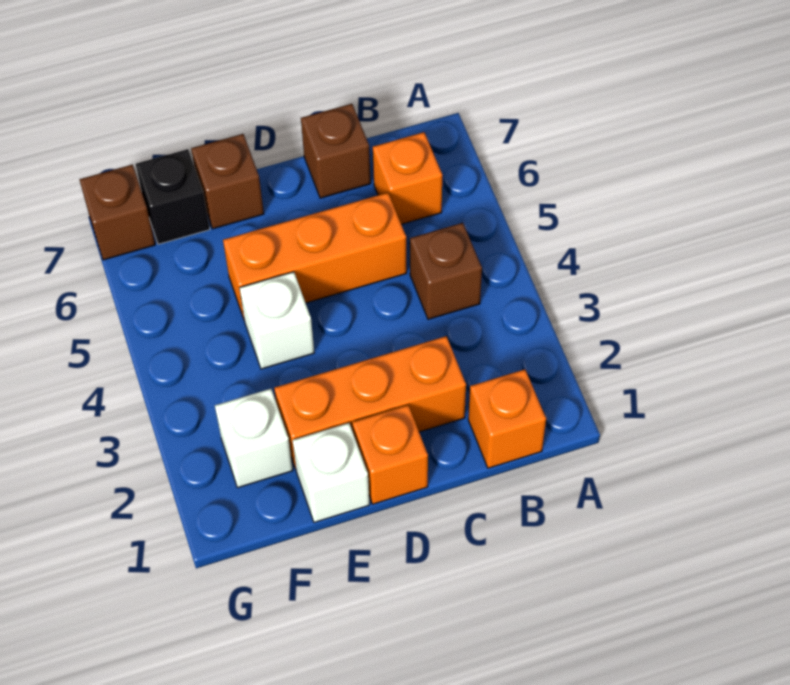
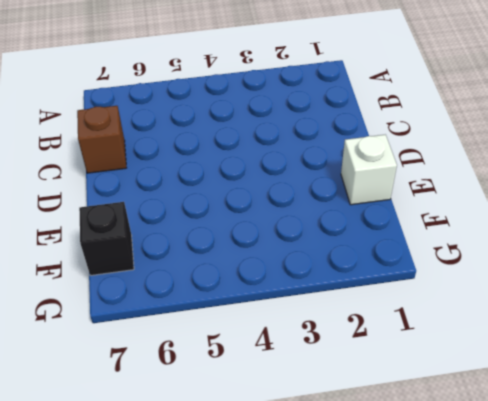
none -> orange 1x1 brick [468,369,546,468]
none -> brown 1x1 brick [410,223,482,319]
none -> orange 1x1 brick [373,132,442,224]

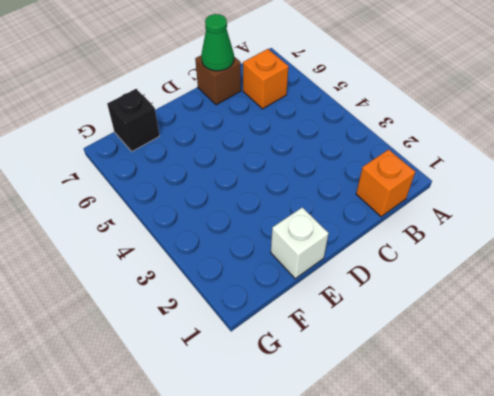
green 1x1 cone [201,14,234,71] -> none
none -> brown 1x1 brick [410,223,482,319]
none -> orange 1x3 brick [274,336,466,469]
none -> orange 1x3 brick [223,193,407,321]

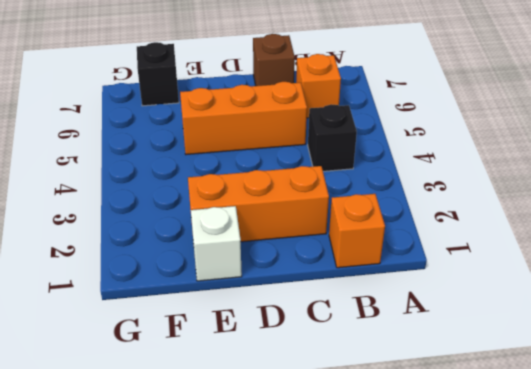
black 1x1 brick [308,104,357,171] -> brown 1x1 brick [410,223,482,319]
none -> orange 1x1 brick [352,405,428,504]
none -> white 1x1 brick [240,272,314,369]
none -> brown 1x1 brick [191,134,264,229]

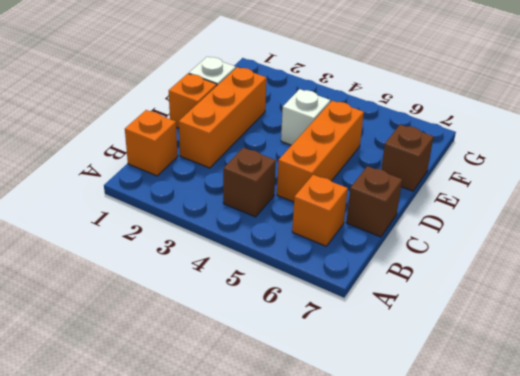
none -> white 1x1 brick [215,389,293,488]
none -> black 1x1 brick [136,149,210,244]
none -> brown 1x1 brick [79,165,155,260]

